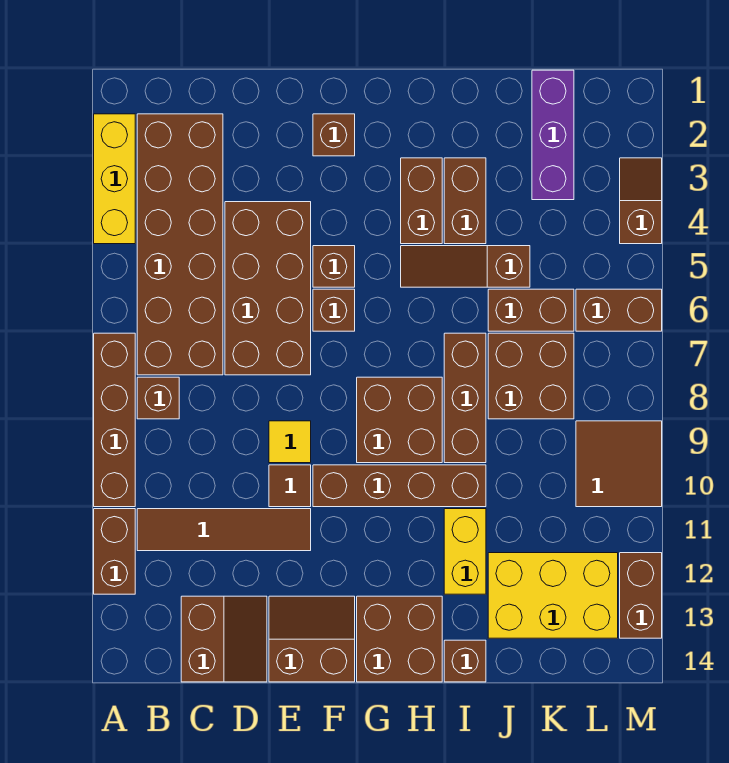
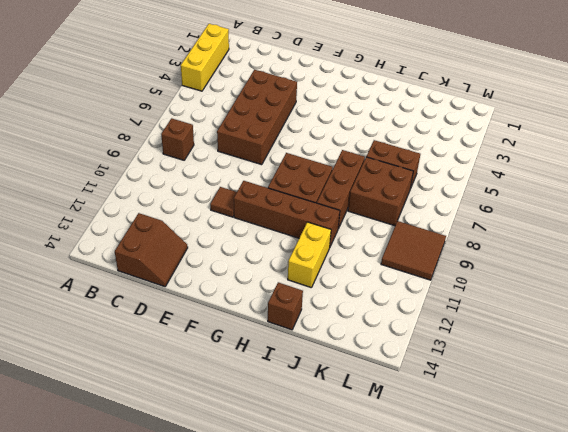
none -> brown 1x4 brick [94,333,135,507]
none -> brown 1x2 brick [94,509,135,594]
none -> brown 2x6 brick [137,114,223,375]
none -> brown 1x4 tile [137,509,311,551]

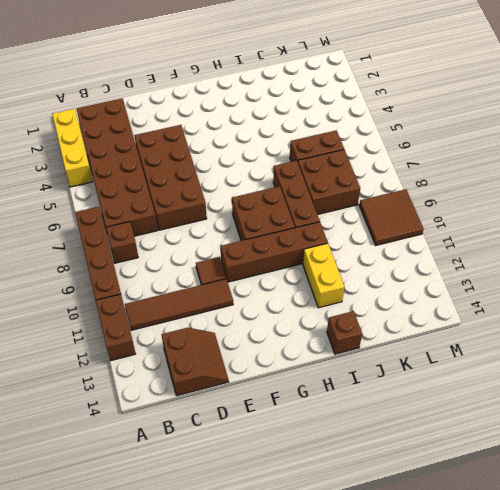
none -> yellow 1x1 tile [269,421,311,463]
none -> brown 2x2 slope [269,596,355,682]
none -> brown 1x1 brick [313,114,355,156]
none -> brown 1x1 brick [313,246,355,287]

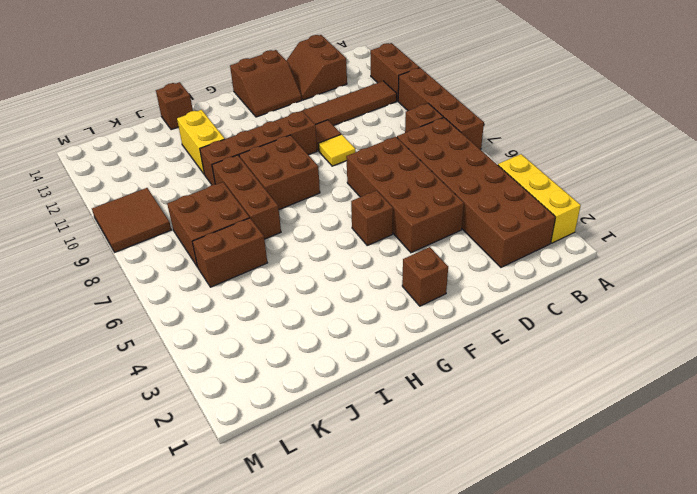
none -> brown 1x1 brick [313,289,355,331]
none -> brown 2x2 brick [357,596,442,682]
none -> brown 1x2 brick [401,158,442,244]
none -> brown 1x3 slope [401,246,530,287]

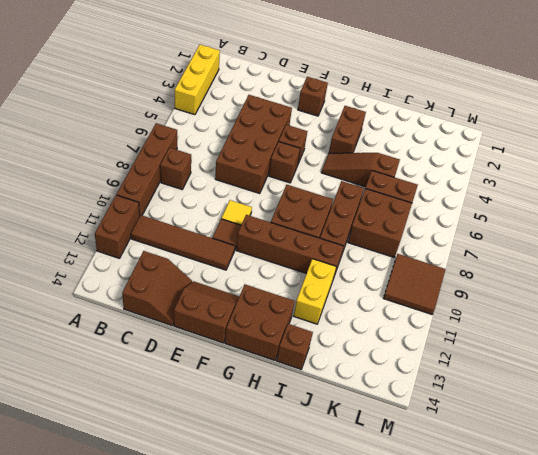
none -> brown 2x6 brick [137,114,223,375]
none -> brown 1x2 brick [444,158,486,244]
none -> yellow 2x3 brick [488,553,618,638]
none -> purple 1x3 brick [532,70,574,200]

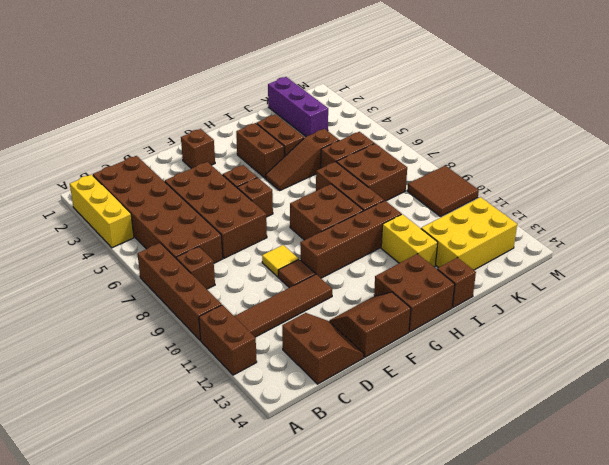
none -> brown 1x2 brick [576,289,662,331]
none -> brown 1x2 slope [620,158,662,244]
none -> brown 1x2 brick [620,553,662,638]

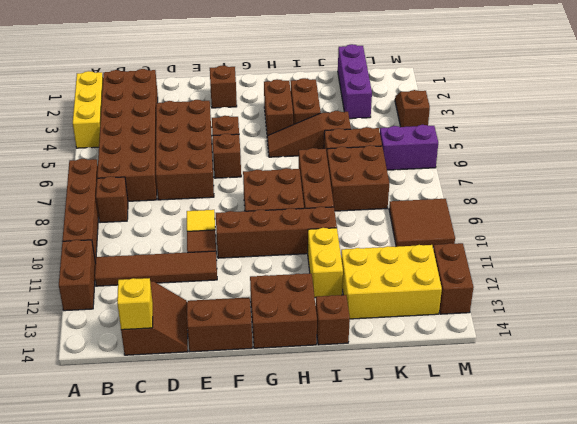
yellow 1x1 brick [117,278,153,330] -> none
purple 1x2 brick [380,125,438,170] -> brown 1x2 brick [576,289,662,331]

